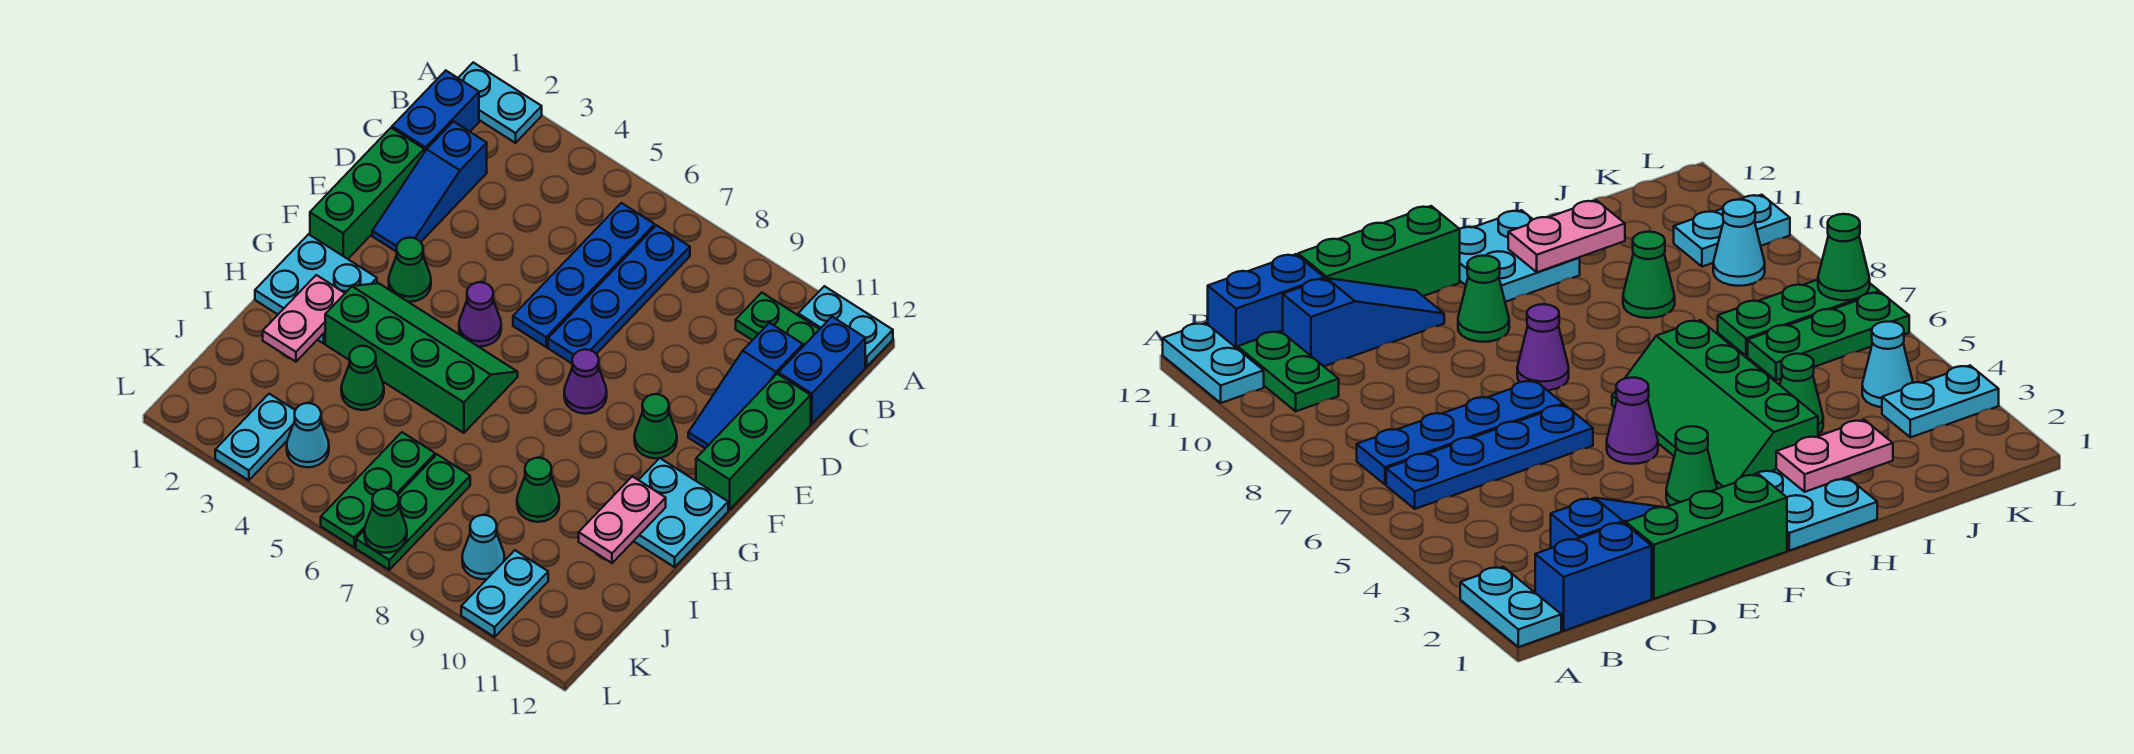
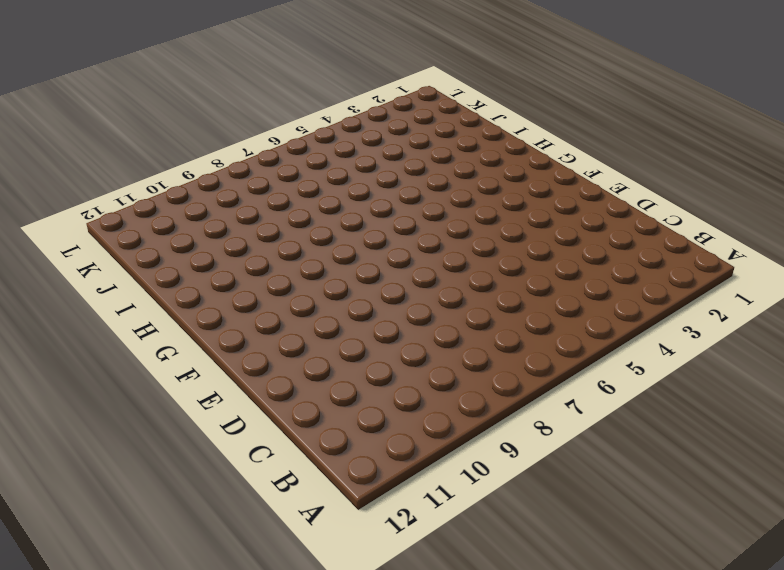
none -> cyan 1x2 plate [459,62,542,143]
none -> cyan 1x2 plate [798,286,893,367]
none -> blue 1x2 brick [392,71,479,152]

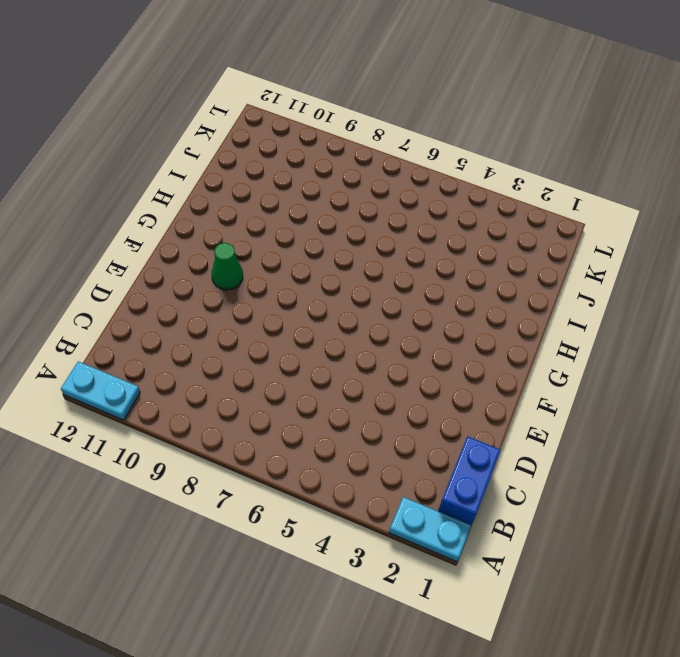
none -> blue 1x4 plate [513,203,655,347]
none -> blue 1x4 plate [548,225,690,363]
none -> green 1x2 plate [736,293,819,346]

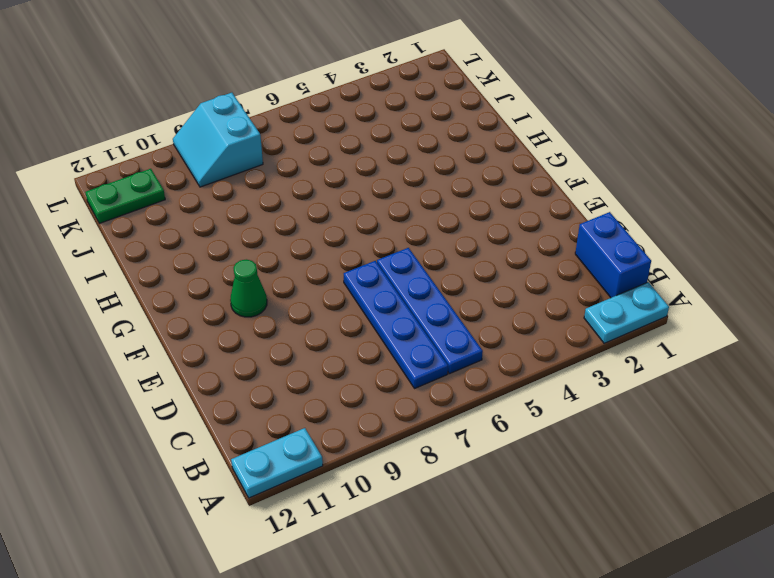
cyan 2x2 slope [173,93,263,187] -> cyan 1x1 cone [462,515,505,579]
green 1x2 plate [85,169,165,223] -> green 1x2 plate moved to [736,293,819,346]
none -> blue 1x2 brick [778,317,865,424]
none -> blue 1x3 slope [372,122,487,252]
none -> blue 1x3 slope [688,323,803,448]

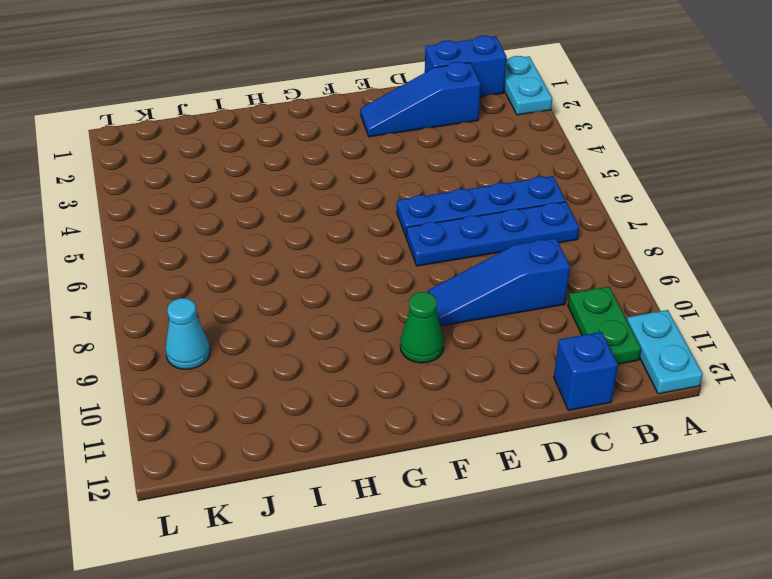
blue 1x3 slope [428,238,570,326] -> blue 1x3 slope moved to [688,323,803,448]
blue 1x1 brick [554,332,618,410] -> blue 1x2 brick [778,317,865,424]
none -> green 1x3 brick [310,128,424,259]
none -> green 1x3 brick [696,374,811,510]
none -> green 1x1 cone [389,238,431,302]

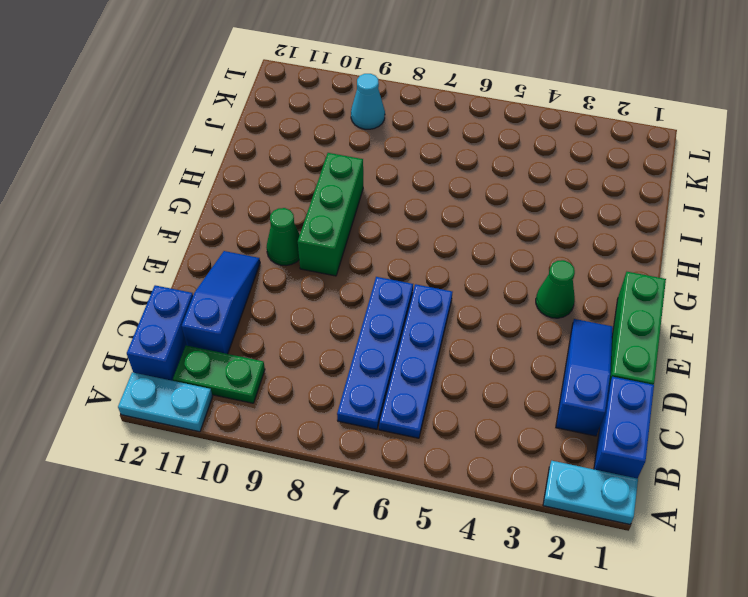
green 1x3 brick [298,153,363,276] -> green 1x3 brick moved to [696,374,811,510]
none -> purple 1x1 cone [459,282,501,347]
none -> purple 1x1 cone [564,349,607,414]
none -> cyan 2x2 plate [255,234,377,343]

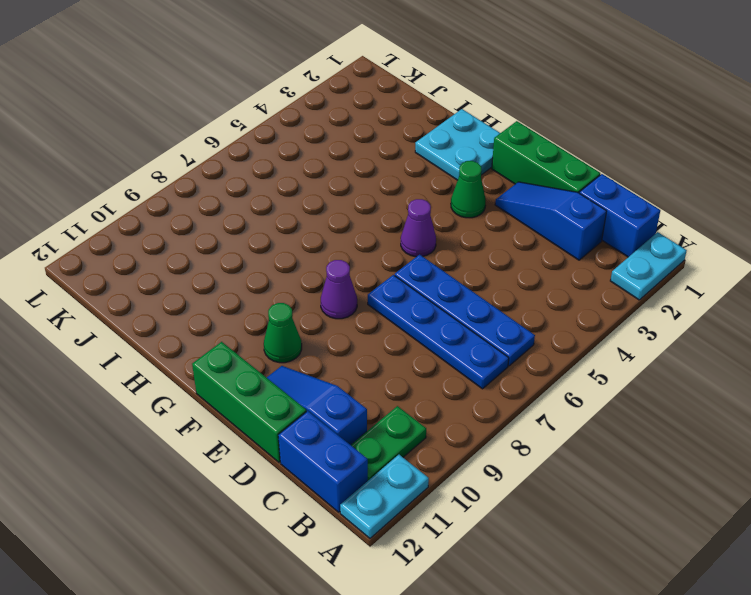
none -> green 2x4 slope [325,283,518,433]
none -> cyan 2x2 plate [634,458,728,567]
none -> green 1x1 cone [341,346,384,410]

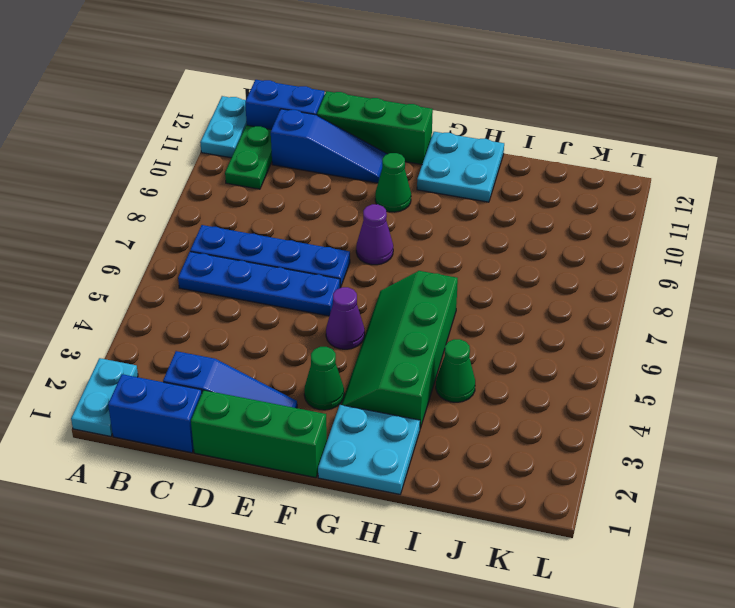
none -> green 1x1 cone [517,458,559,522]
none -> green 1x3 plate [321,432,435,547]
none -> green 1x3 plate [356,455,470,570]

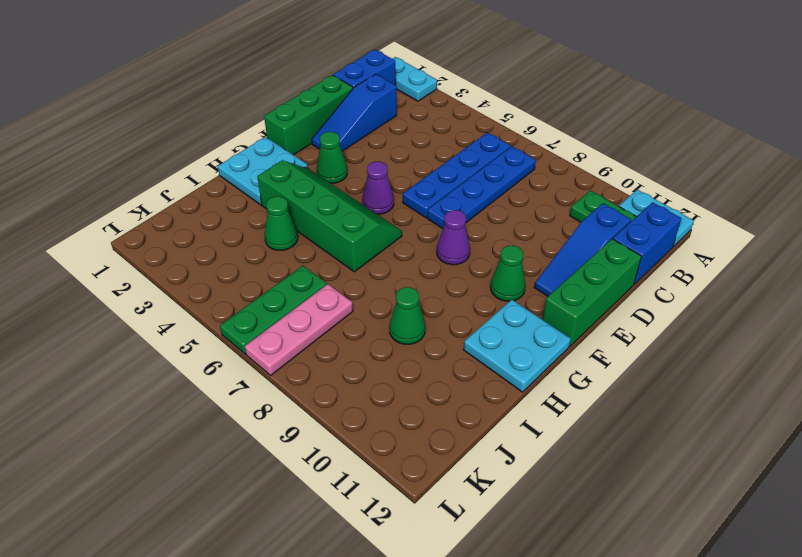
pink 1x3 plate [245,284,353,375] -> green 1x3 plate [356,455,470,570]
none -> cyan 1x2 plate [215,394,295,480]
none -> cyan 1x1 cone [287,403,329,467]
none -> cyan 1x1 cone [462,515,505,579]

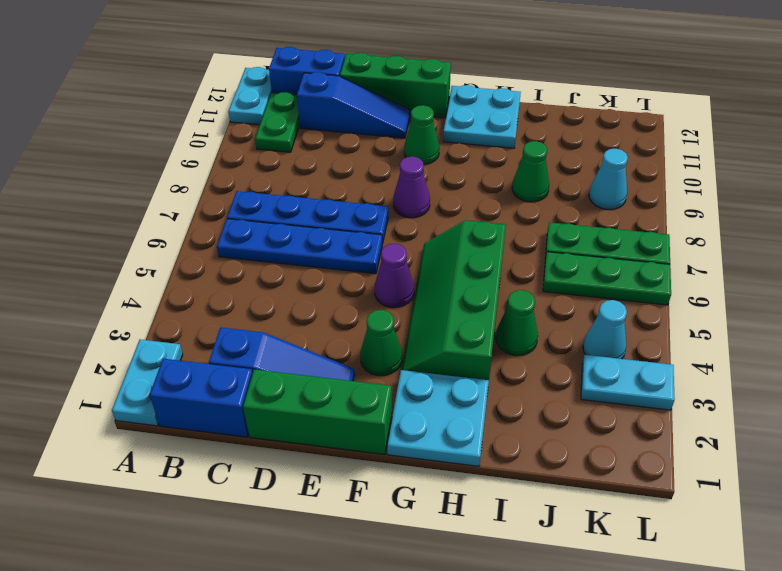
none -> cyan 1x2 plate [461,550,548,637]
none -> pink 1x2 plate [263,275,345,362]
none -> pink 1x2 plate [579,476,666,563]

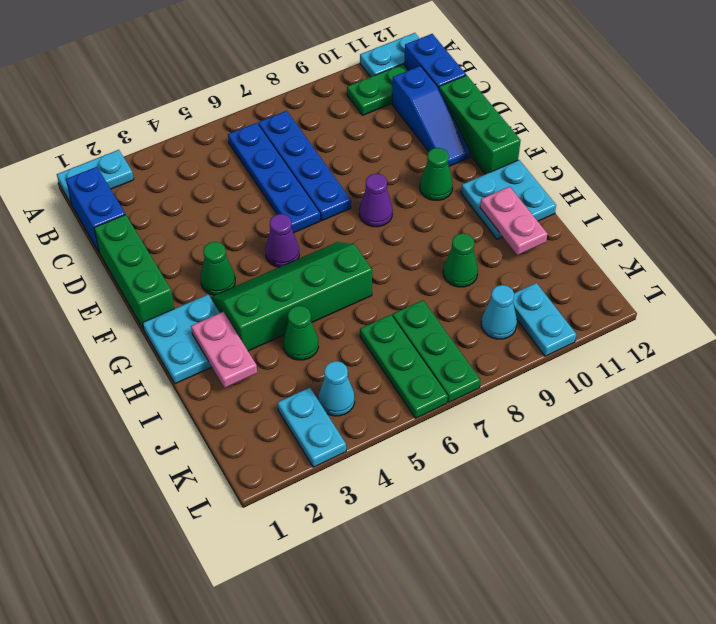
none -> blue 1x3 slope [372,122,487,252]
none -> green 1x1 cone [364,489,407,553]

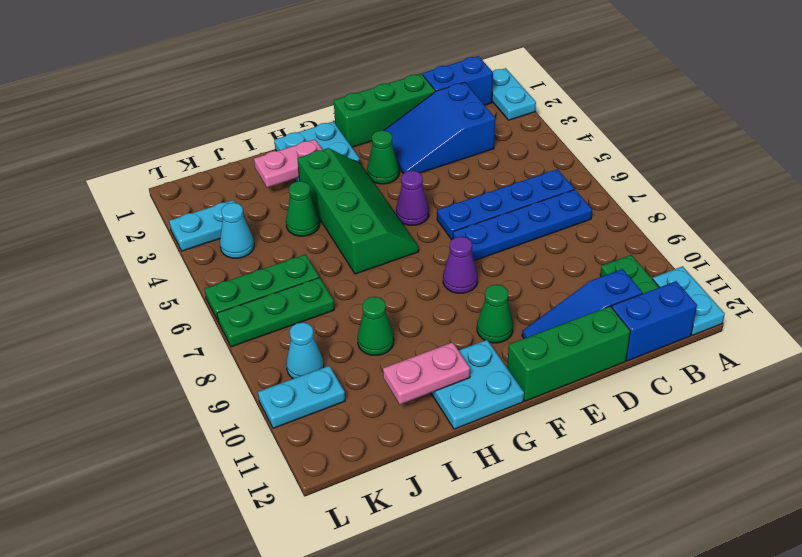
blue 2x3 slope [384,82,495,174] -> blue 1x3 slope [372,122,487,252]
none -> green 1x1 cone [364,489,407,553]

